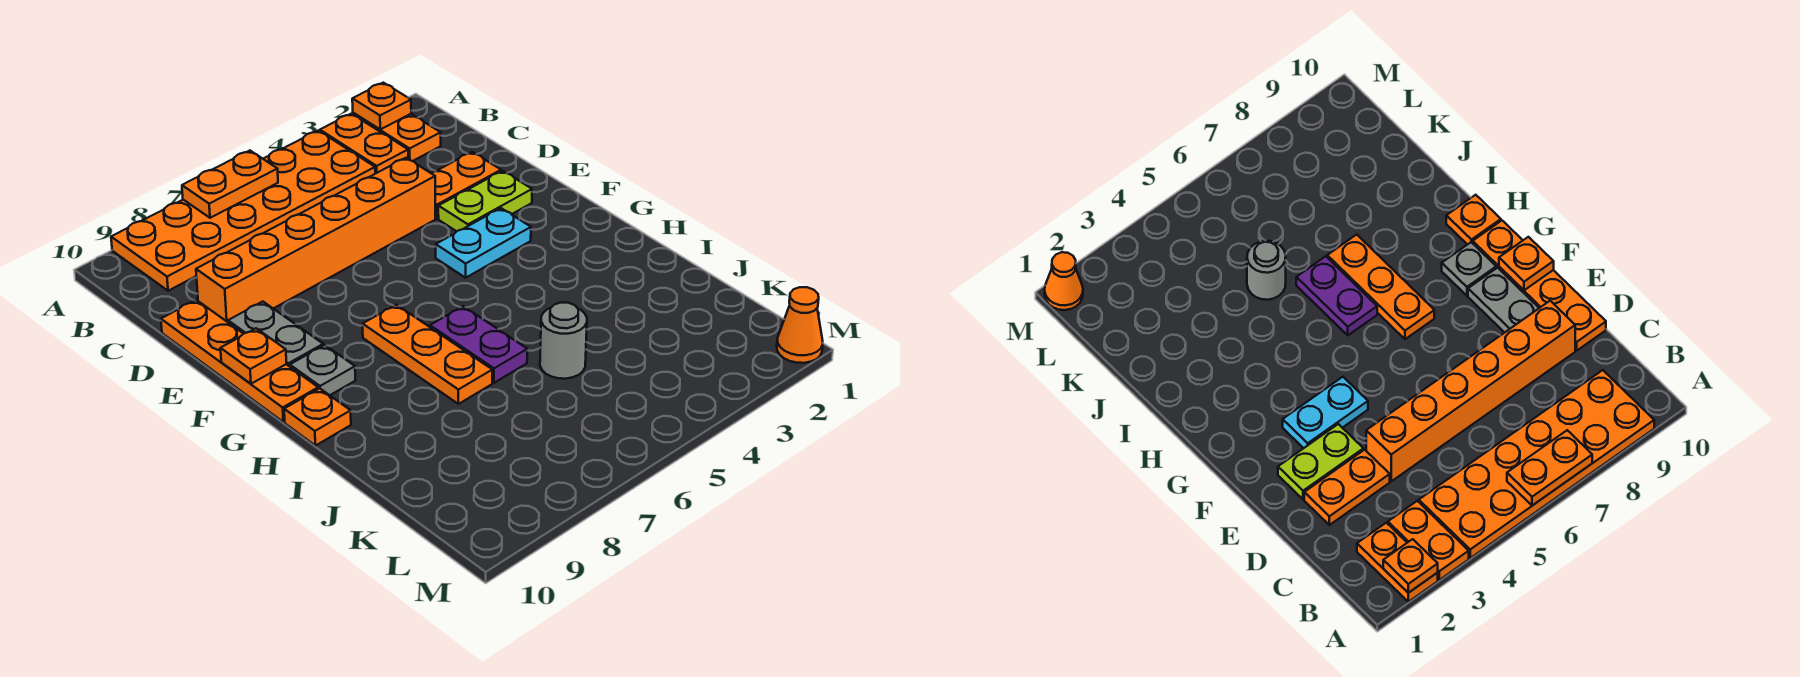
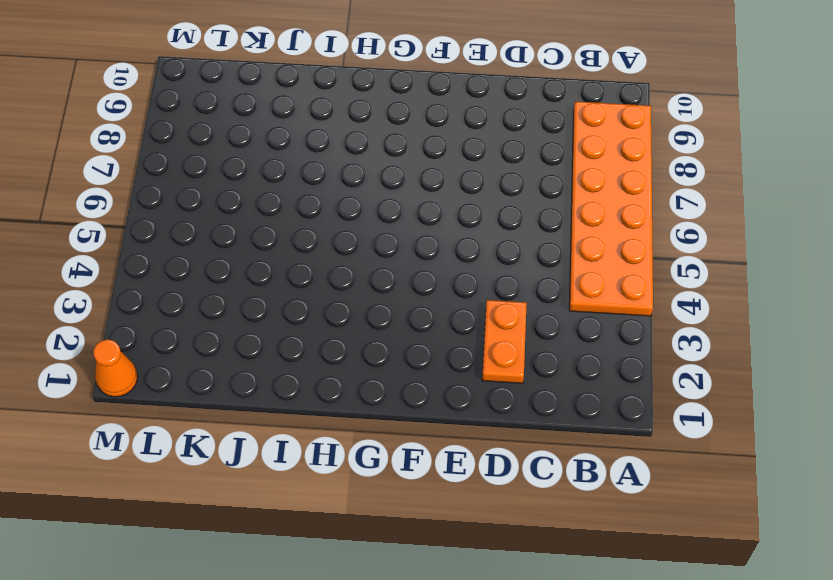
none -> orange 1x2 plate [353,113,441,161]
none -> orange 1x2 plate [320,114,408,174]
none -> orange 1x6 brick [196,158,435,322]

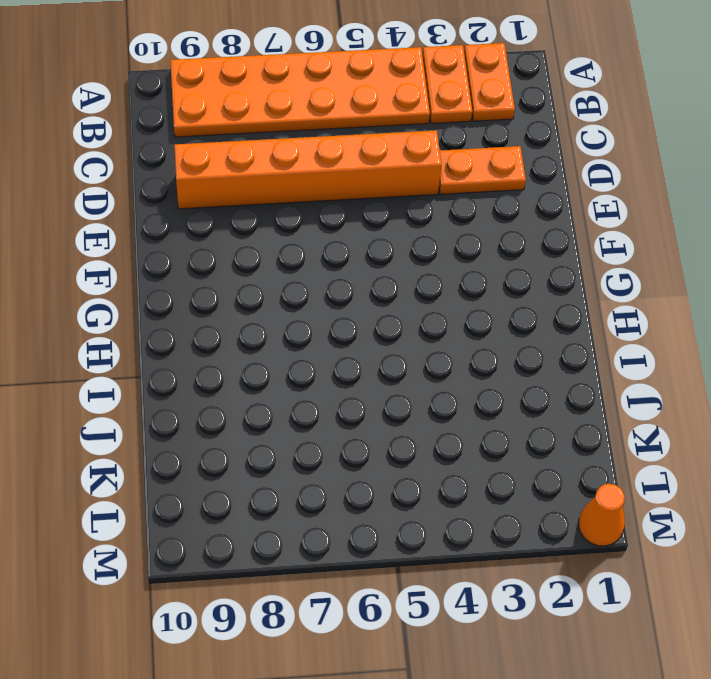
none -> orange 1x4 plate [161,300,318,422]
none -> lime 1x2 plate [438,171,532,231]
none -> grey 1x2 plate [228,302,323,367]

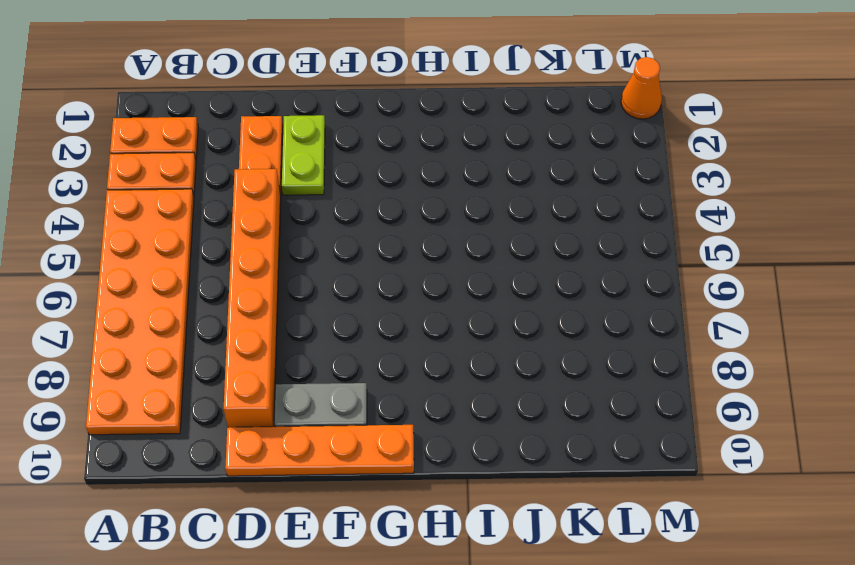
none -> cyan 1x2 plate [436,208,531,278]
none -> orange 1x3 plate [363,305,492,404]
none -> grey 1x1 plate [290,345,355,395]

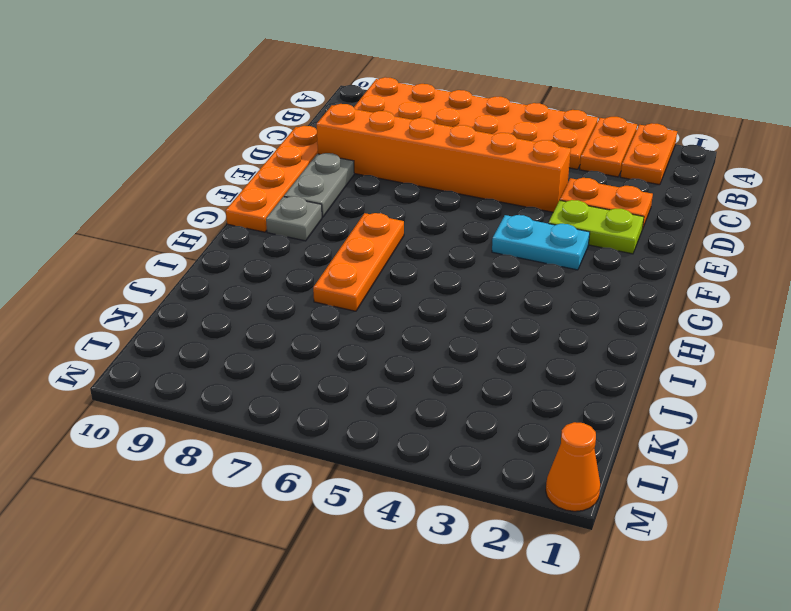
none -> purple 1x2 plate [430,306,527,383]
none -> orange 1x1 plate [284,388,351,446]
none -> grey 1x1 round brick [540,303,587,379]

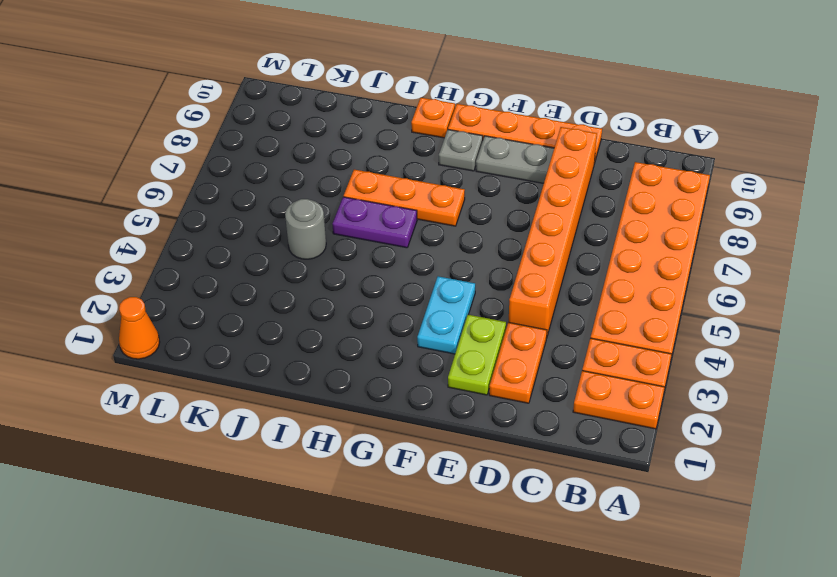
none -> orange 1x1 plate [352,83,411,129]
none -> orange 1x2 plate [182,151,278,218]
none -> orange 1x1 plate [221,328,286,384]

